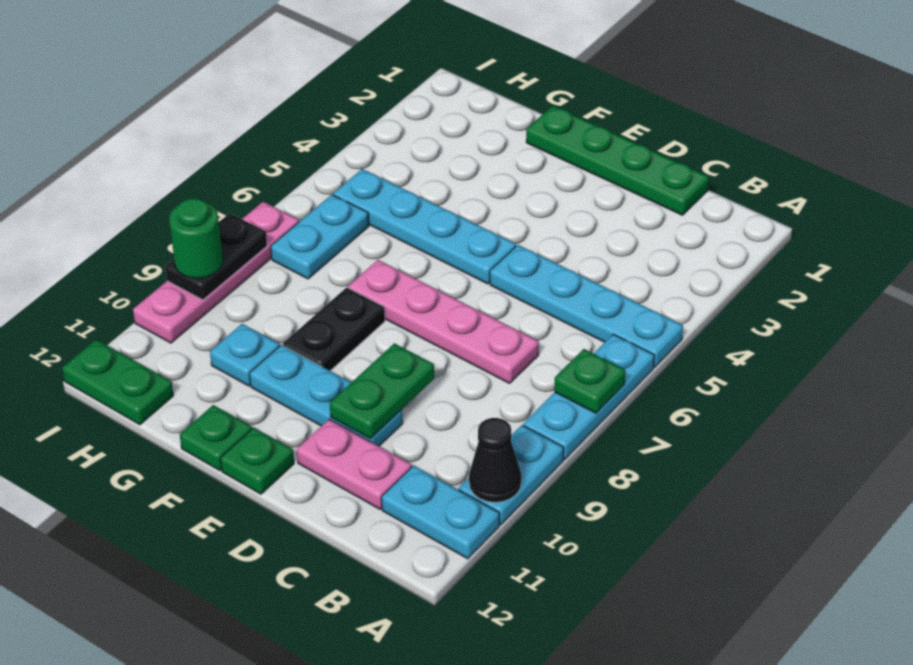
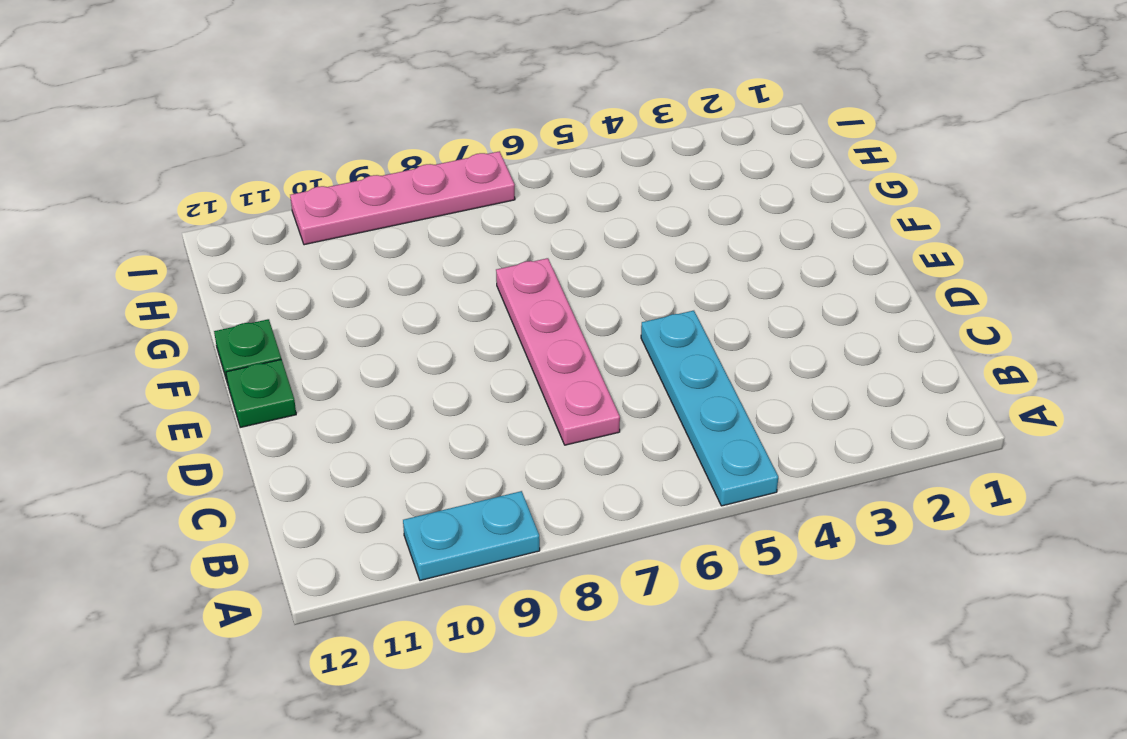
none -> cyan 1x3 plate [523,334,654,459]
none -> cyan 1x2 plate [381,466,499,559]
none -> green 1x4 plate [526,106,709,215]

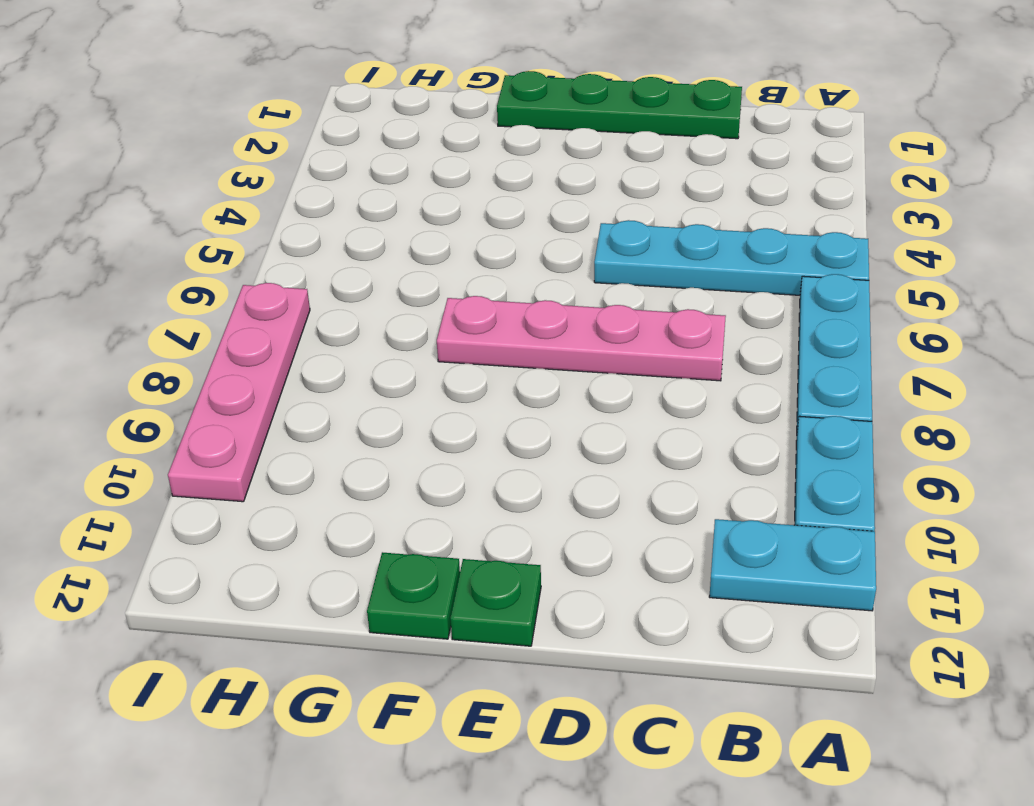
none -> pink 1x2 plate [297,419,412,509]
none -> cyan 1x3 plate [249,345,403,446]
none -> cyan 1x4 plate [333,169,516,284]

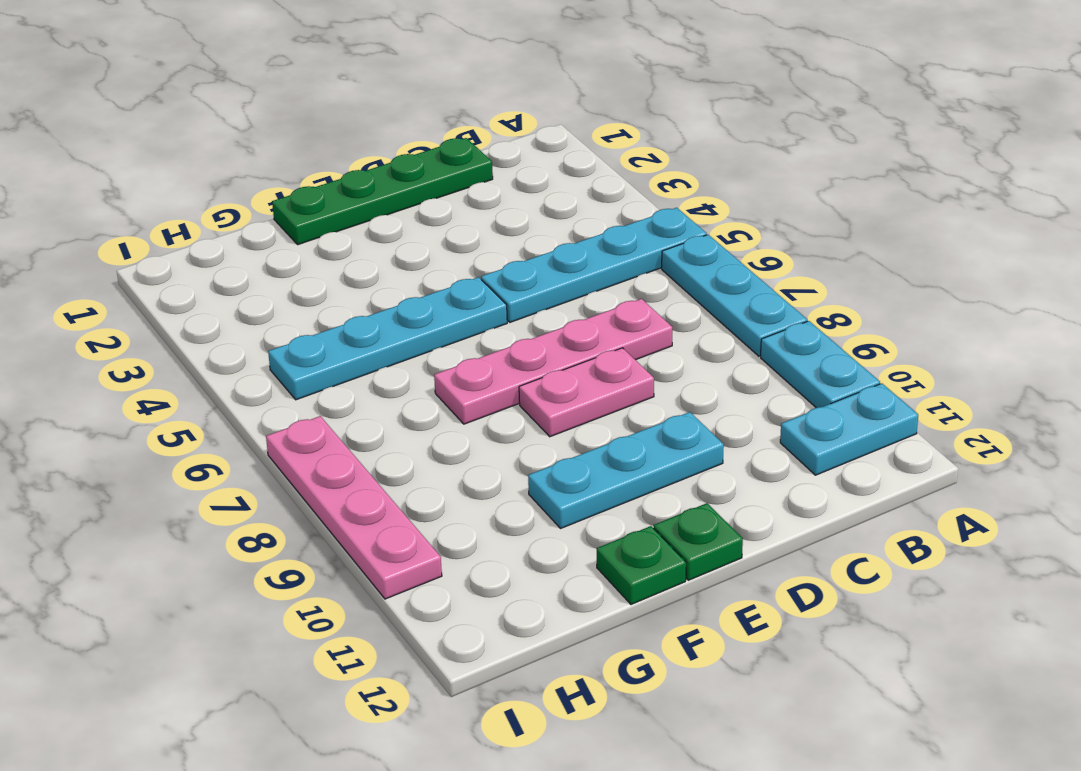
pink 1x2 plate [519,348,654,437] -> pink 1x2 plate moved to [297,419,412,509]
none -> black 1x2 plate [283,288,385,371]
none -> cyan 1x1 plate [210,324,280,386]
none -> cyan 1x2 plate [271,195,369,279]

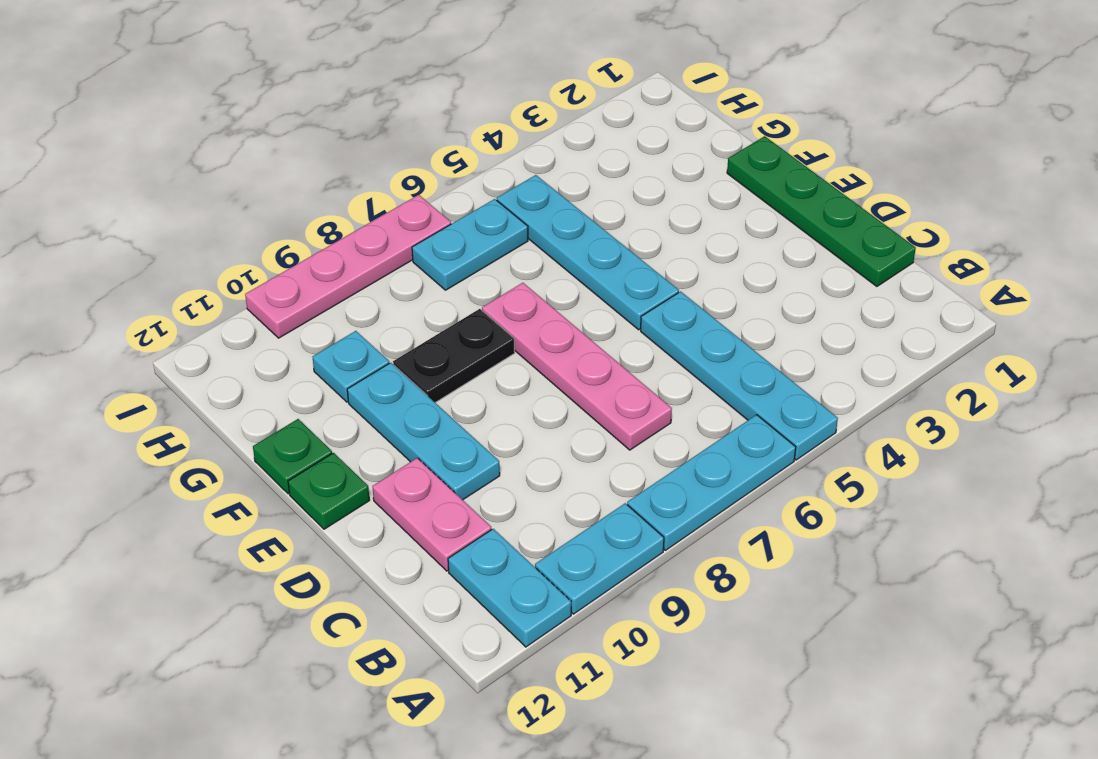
none -> green 1x2 plate [62,340,174,425]
none -> green 1x1 plate [554,349,625,413]
none -> black 1x1 cone [469,418,521,502]

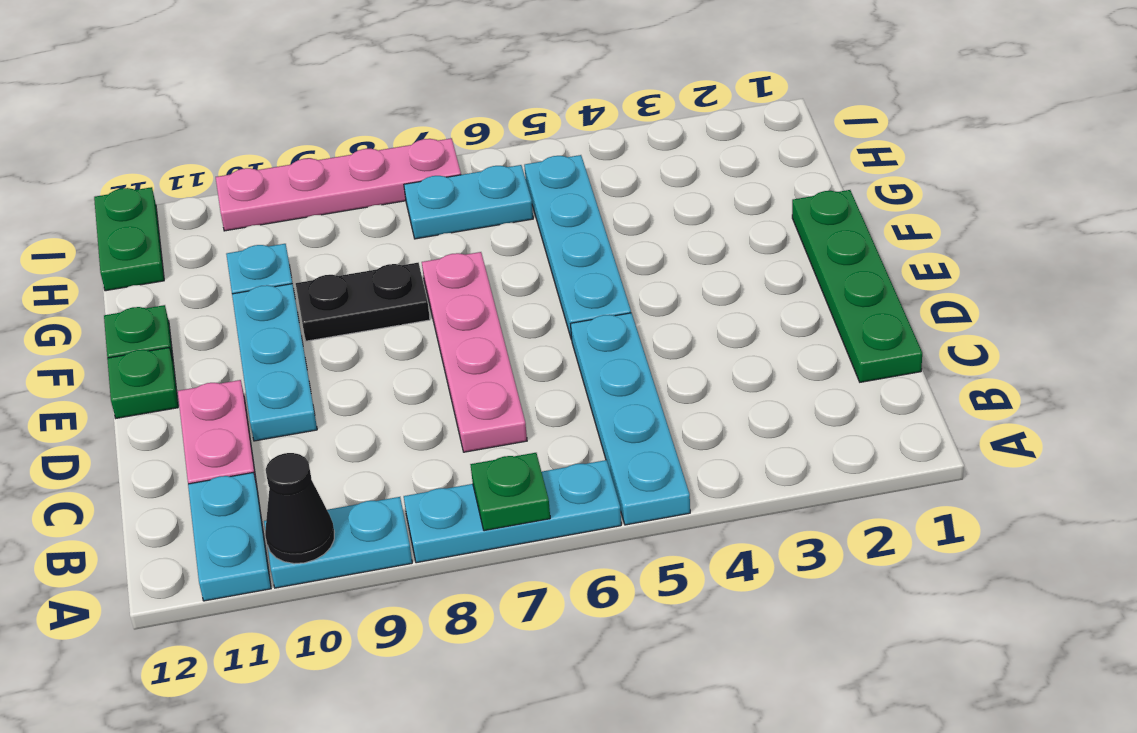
none -> green 1x2 plate [330,343,434,439]
none -> black 1x2 plate [165,213,267,300]
none -> green 1x1 round brick [169,199,223,279]

